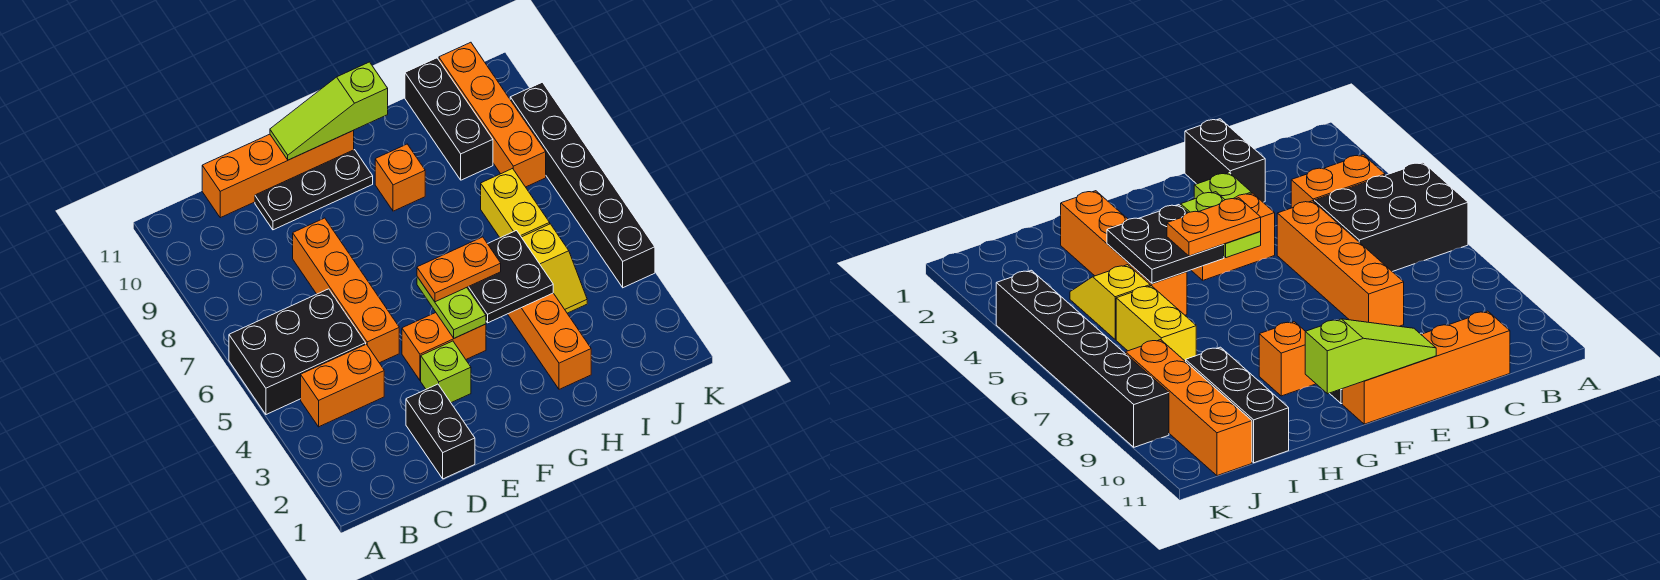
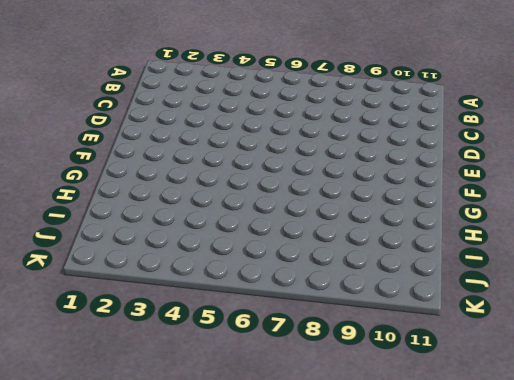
none -> black 2x3 brick [229,289,366,415]
none -> orange 1x2 brick [301,344,384,427]
none -> orange 1x4 brick [202,131,354,218]

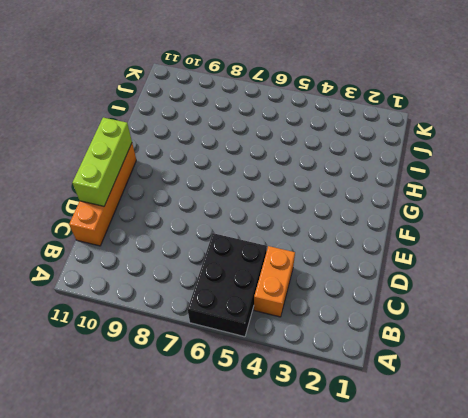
lime 1x3 brick [72,118,132,206] -> lime 1x3 slope [270,62,388,160]
none -> black 1x2 brick [406,384,475,479]
none -> orange 1x4 brick [293,218,399,363]
none -> black 1x3 plate [255,150,373,230]

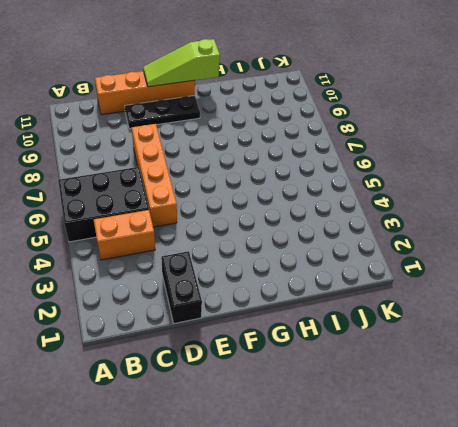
none -> lime 1x1 brick [421,341,471,403]
none -> orange 1x2 brick [402,313,486,380]
none -> orange 1x1 brick [375,144,425,211]

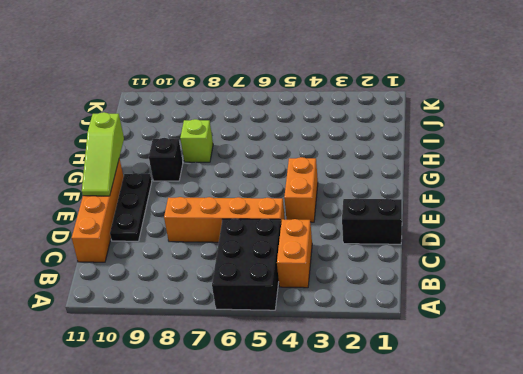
black 1x1 brick [149,138,183,181] -> orange 1x1 brick [375,144,425,211]
lime 1x1 brick [180,119,213,162] -> lime 1x1 brick moved to [421,341,471,403]
none -> orange 1x4 brick [508,293,591,389]
none -> yellow 1x2 slope [522,224,587,313]
none -> yellow 1x2 brick [481,169,550,238]

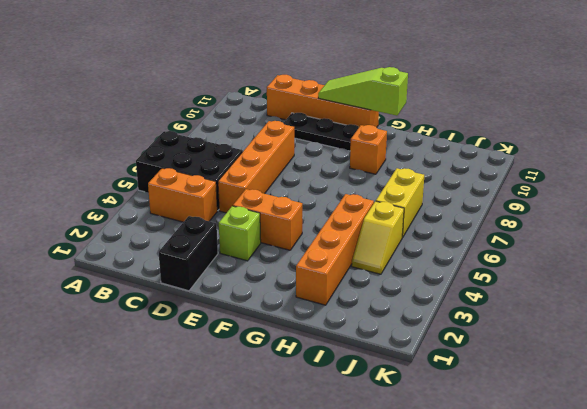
none -> black 1x3 brick [405,58,493,180]
none -> orange 1x4 brick [439,42,546,187]
none -> black 1x6 brick [510,82,655,288]

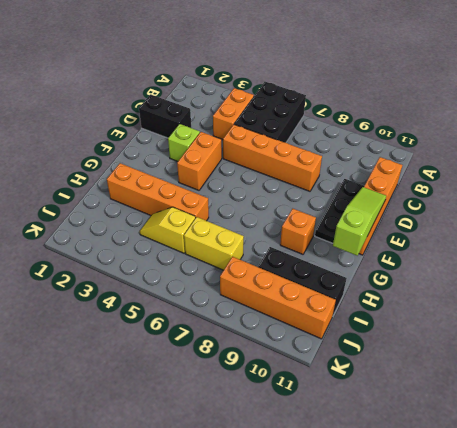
none -> black 1x6 brick [510,82,655,288]
none -> lime 1x2 plate [417,277,486,338]
none -> black 2x2 plate [467,231,553,323]

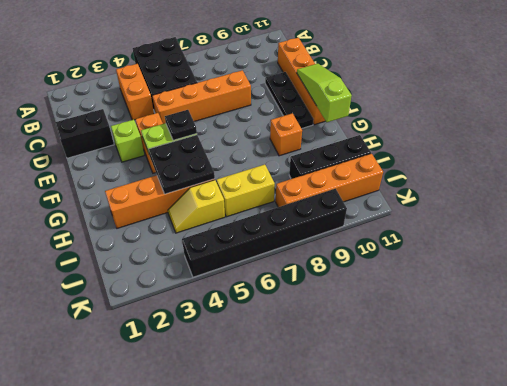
black 1x1 plate [165,110,197,140] -> orange 1x2 plate [417,237,501,302]

